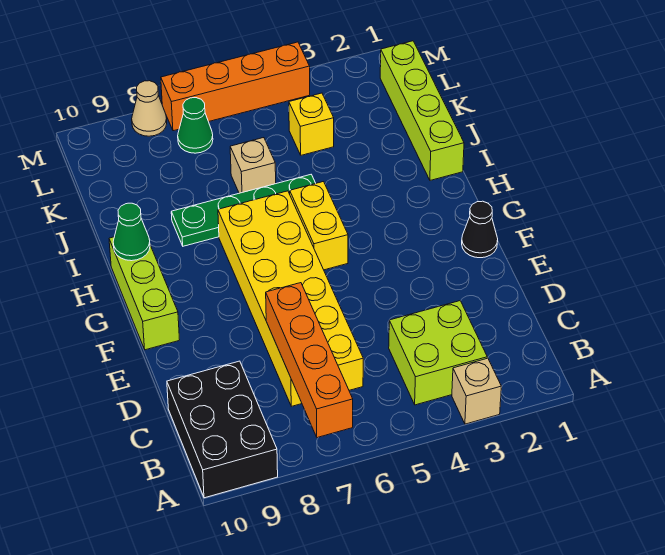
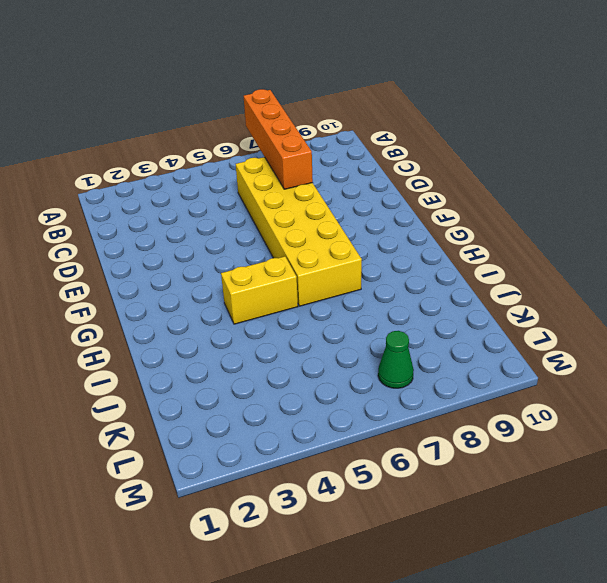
yellow 1x2 brick [221,256,298,324] -> yellow 1x2 brick turned to [290,182,348,270]
none -> tan 1x1 brick [452,358,501,424]
none -> black 2x3 brick [167,361,278,498]
none -> lime 2x2 brick [389,301,487,405]

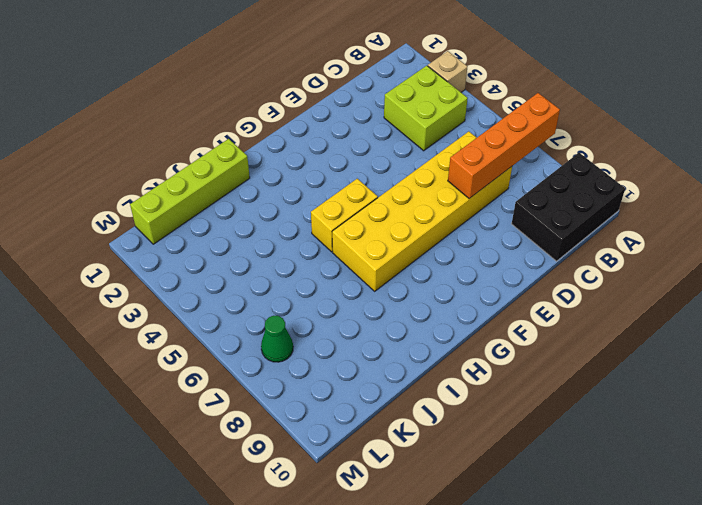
none -> black 1x1 cone [462,201,498,258]
none -> lime 1x3 brick [109,237,179,350]
none -> green 1x4 plate [171,175,316,246]

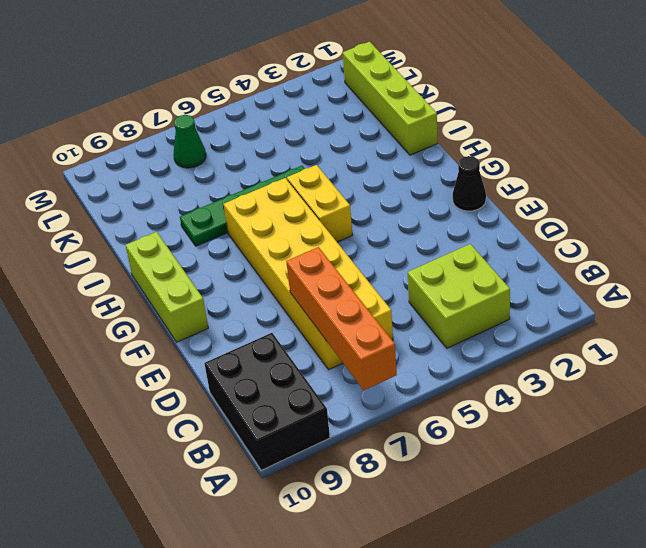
none -> tan 1x1 brick [452,358,501,424]
none -> tan 1x1 brick [230,138,276,193]
none -> yellow 1x1 brick [289,93,334,155]

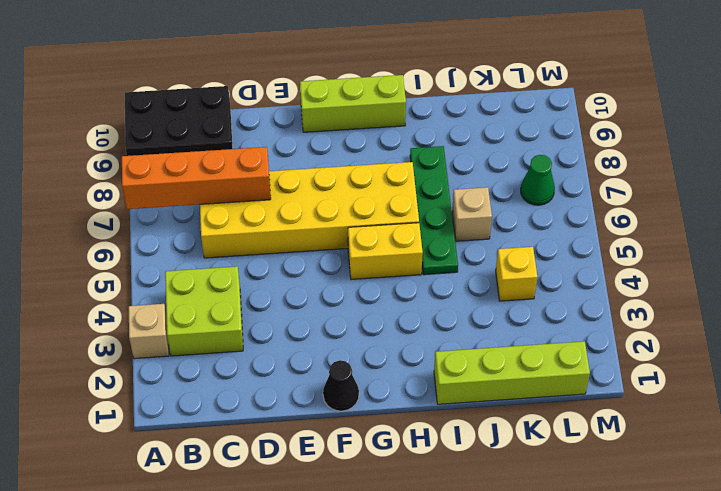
none -> orange 1x4 brick [161,42,310,131]
none -> tan 1x1 cone [132,81,167,136]
none -> green 1x1 cone [113,203,150,261]

